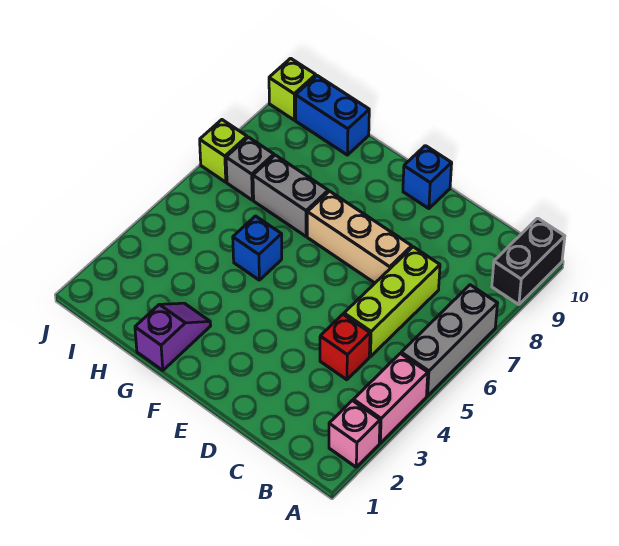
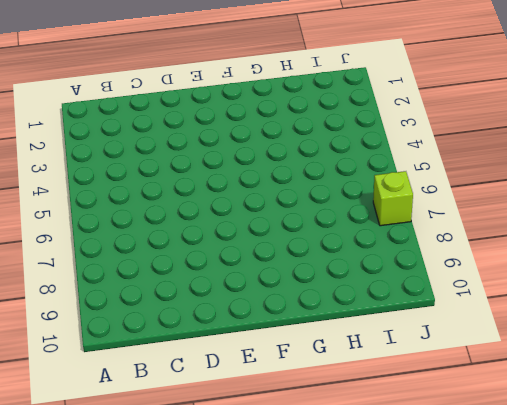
none -> pink 1x1 brick [329,401,380,467]
none -> pink 1x2 brick [353,353,428,443]
none -> grey 1x3 brick [401,285,497,396]

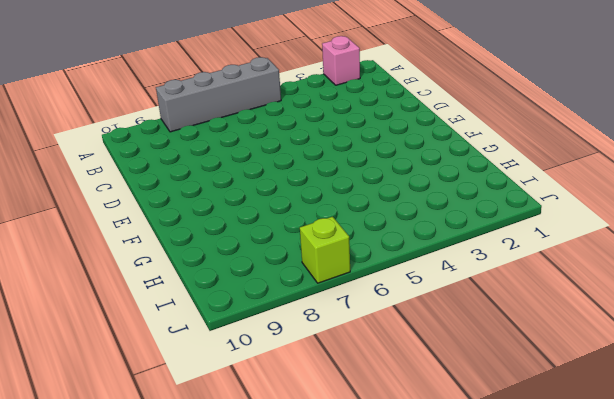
grey 1x4 brick [156,57,281,132] -> grey 1x3 brick [401,285,497,396]
none -> pink 1x2 brick [353,353,428,443]
none -> black 1x2 brick [492,218,565,305]
none -> red 1x1 brick [320,314,370,380]

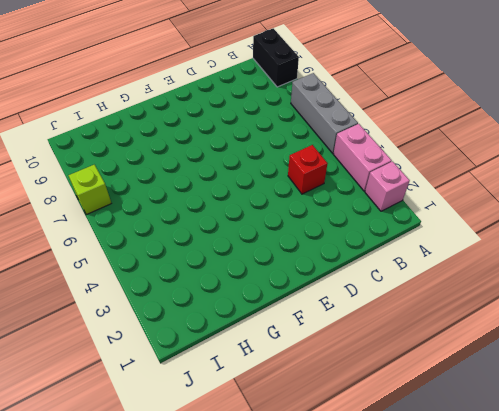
none -> lime 1x3 brick [344,247,440,357]
none -> tan 1x3 brick [307,191,412,283]
none -> blue 1x1 brick [403,146,452,209]

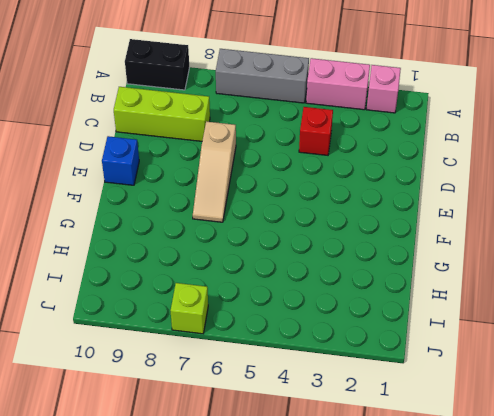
lime 1x3 brick [114,87,210,141] -> lime 1x3 brick moved to [344,247,440,357]
tan 1x3 slope [193,121,236,222] -> tan 1x3 brick [307,191,412,283]
none -> purple 1x2 slope [135,303,211,370]
none -> blue 1x1 brick [233,216,282,280]
none -> grey 1x2 brick [253,155,328,236]

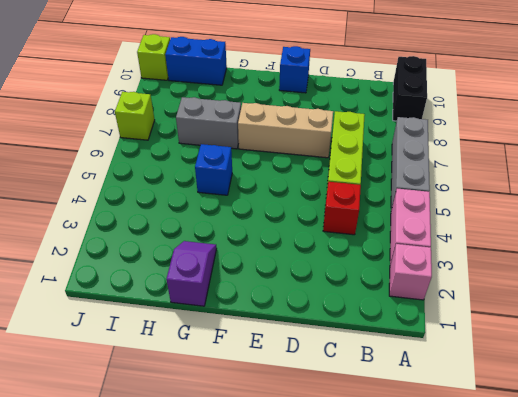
none -> grey 1x1 brick [226,137,274,200]

